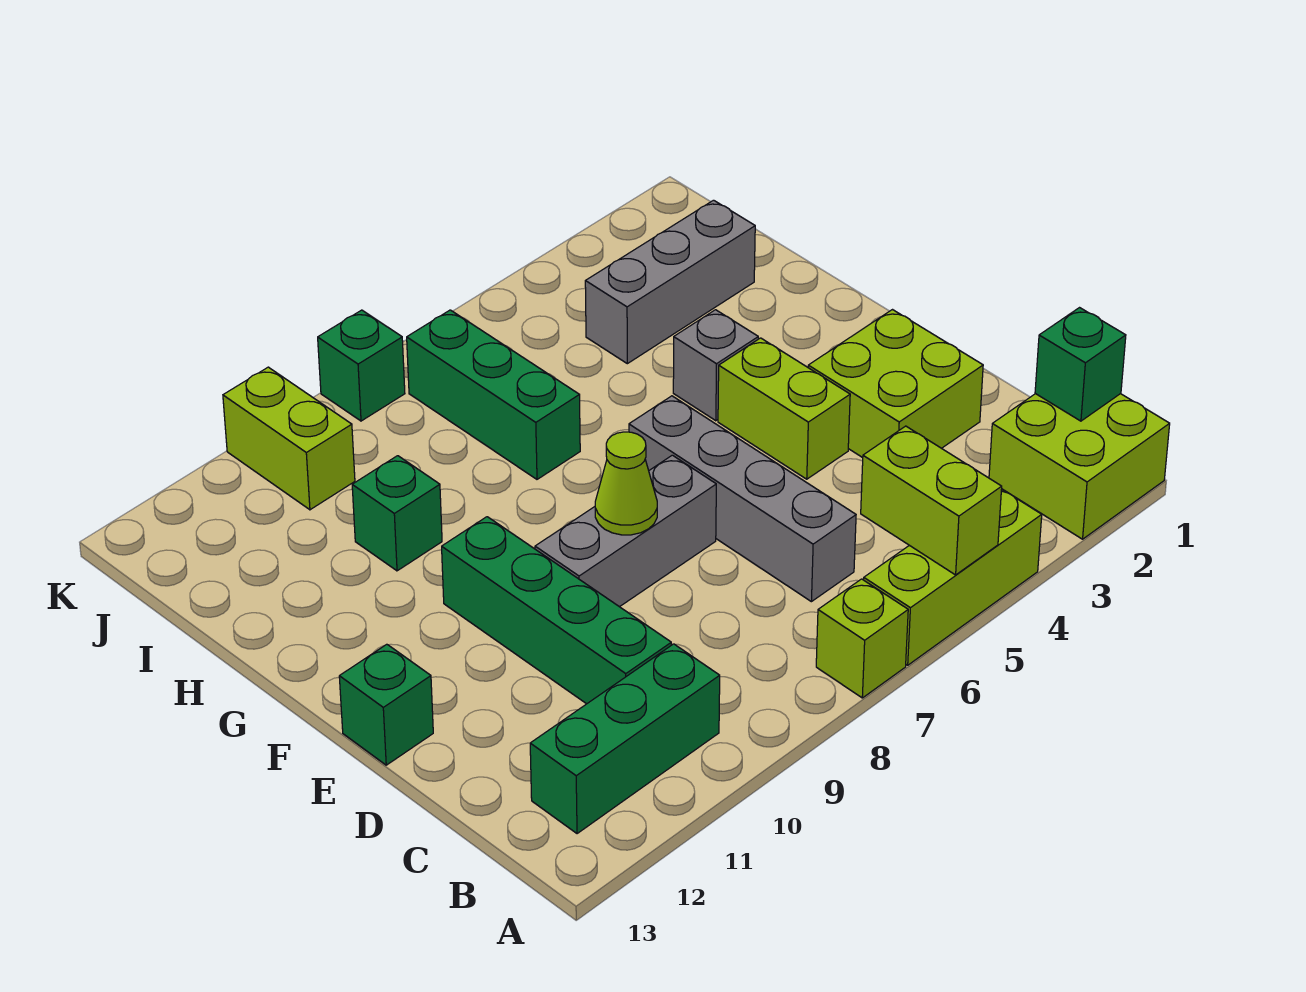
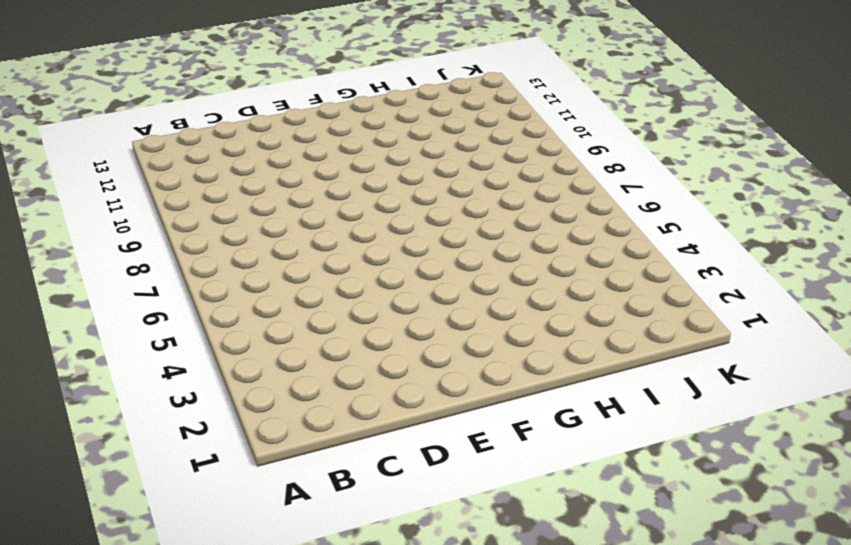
none -> lime 2x2 brick [989,394,1170,539]
none -> lime 1x3 brick [864,489,1042,665]
none -> lime 1x1 brick [816,579,908,698]

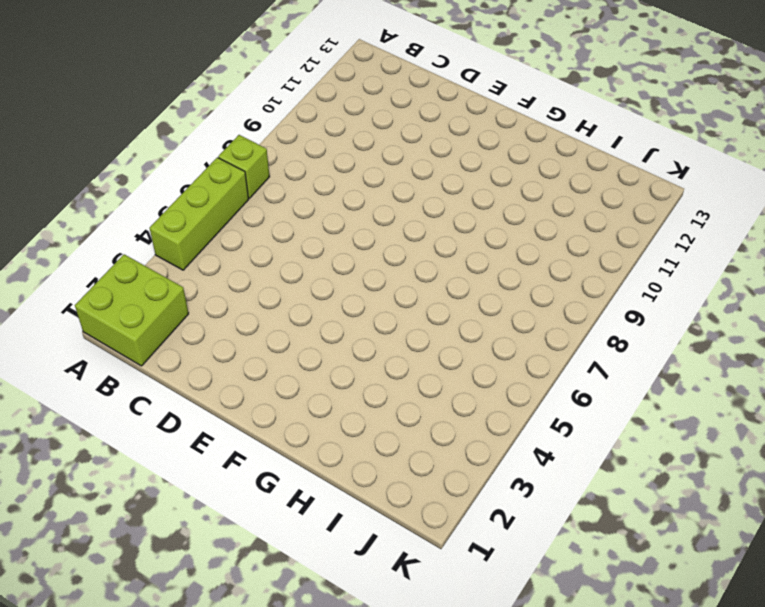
none -> green 1x3 brick [530,644,720,834]
none -> grey 1x4 brick [629,396,856,602]
none -> green 1x4 brick [442,517,671,704]

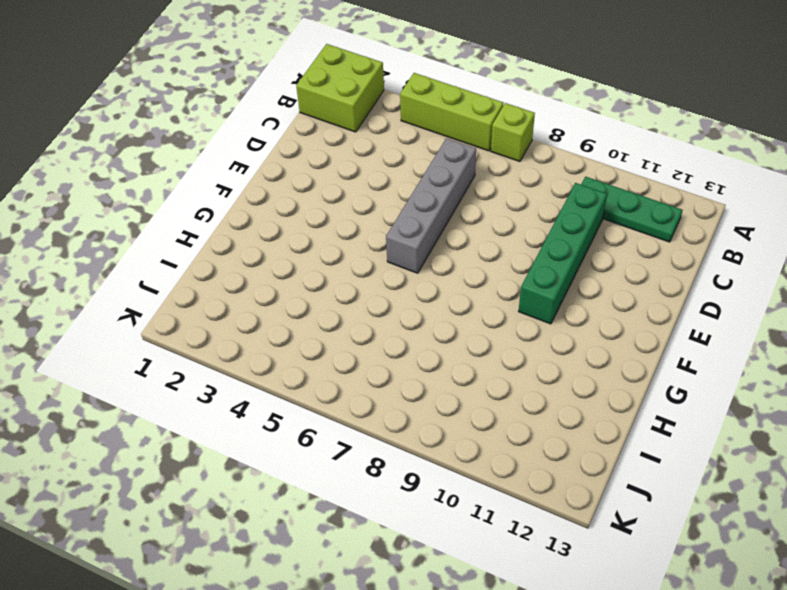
green 1x3 plate [581,177,683,242] -> green 1x3 brick [530,644,720,834]
none -> lime 2x2 brick [808,310,983,458]
none -> lime 1x2 brick [718,338,850,479]
none -> grey 1x3 brick [535,455,716,607]

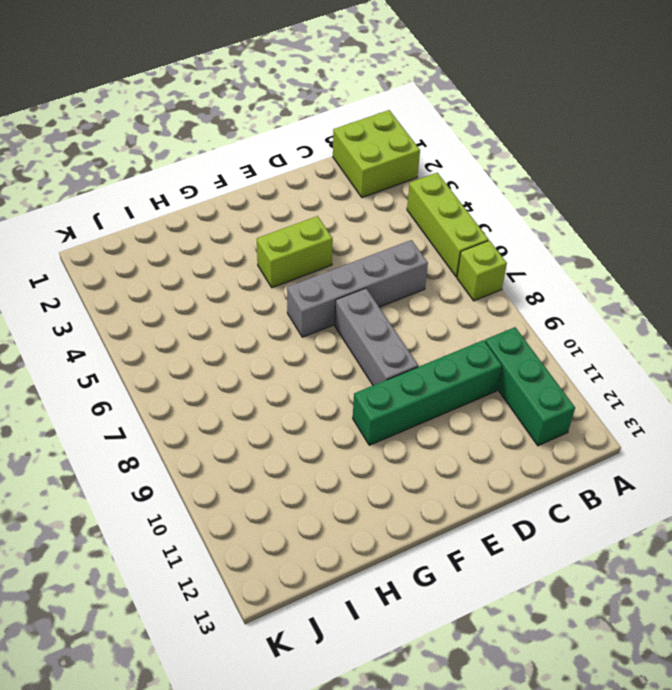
none -> lime 2x2 brick [808,310,983,458]
none -> green 1x1 brick [339,644,433,765]
none -> grey 1x1 brick [673,310,758,421]

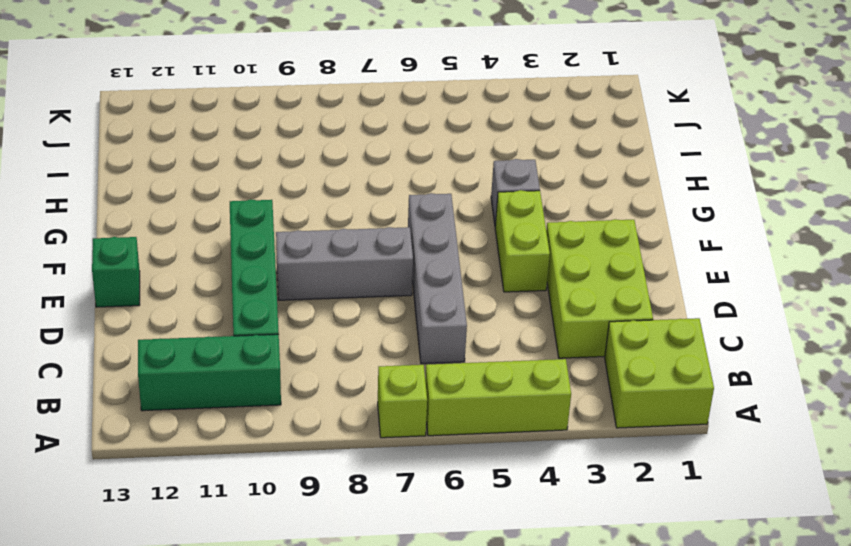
lime 2x3 brick [546,219,653,358] -> lime 2x2 brick [808,310,983,458]
none -> green 1x3 brick [407,310,580,479]
none -> green 1x1 brick [352,456,442,571]
none -> grey 1x3 brick [585,200,755,364]

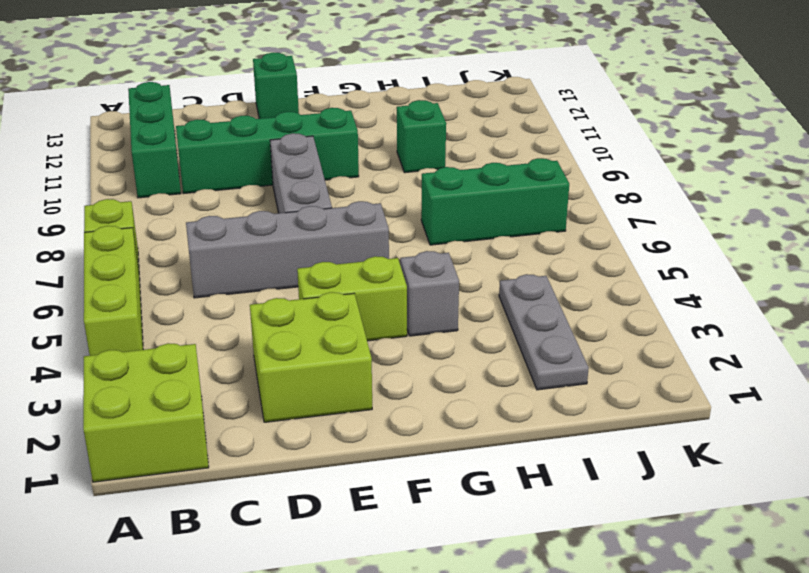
grey 1x3 plate [499,274,589,390] -> grey 1x3 brick [585,200,755,364]
none -> lime 1x2 brick [223,367,355,510]
none -> green 1x1 brick [318,310,405,421]
none -> lime 1x2 brick [861,426,1002,575]

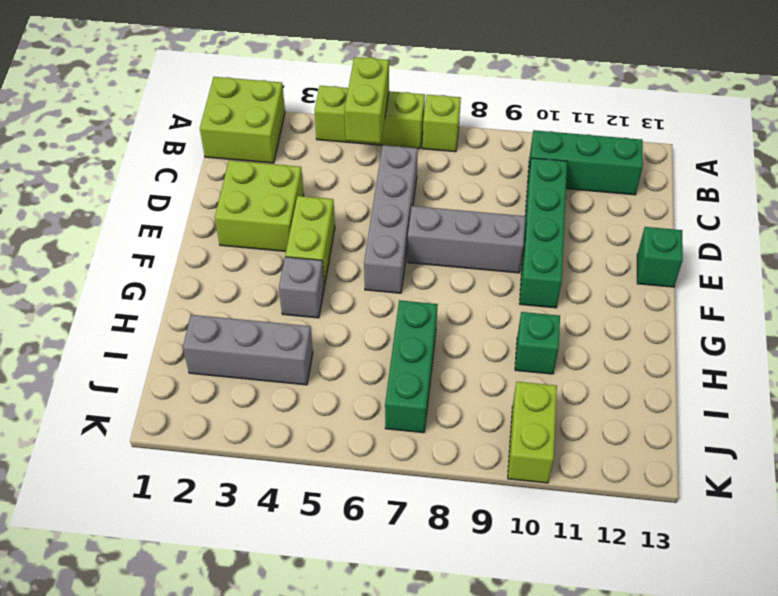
none -> green 1x1 brick [318,310,405,421]
none -> green 1x1 brick [1035,308,1126,421]
none -> lime 1x1 cone [595,432,657,535]

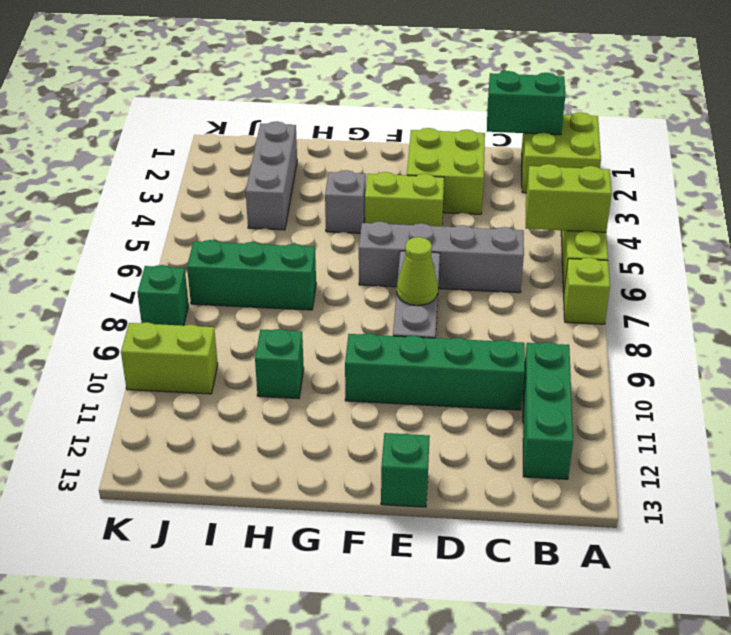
green 1x2 brick [487,71,565,135] -> green 1x1 brick [1035,308,1126,421]

